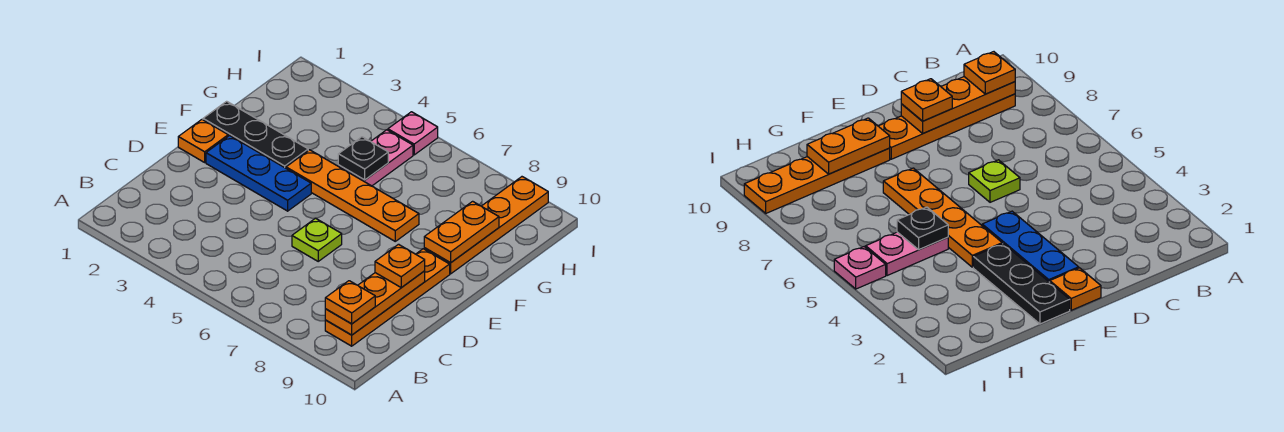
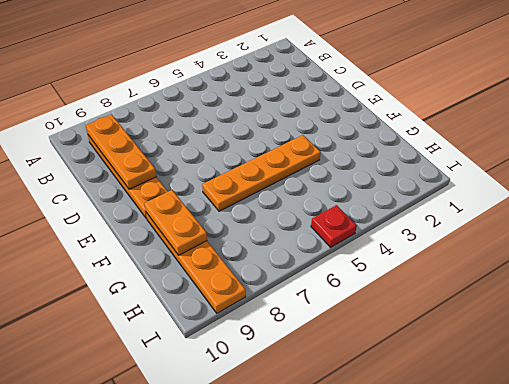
red 1x1 plate [311,205,357,247] -> pink 1x1 plate [388,112,438,155]
none -> lime 1x1 plate [292,218,342,261]
none -> orange 1x1 plate [178,120,228,162]
none -> blue 1x3 plate [206,136,311,211]

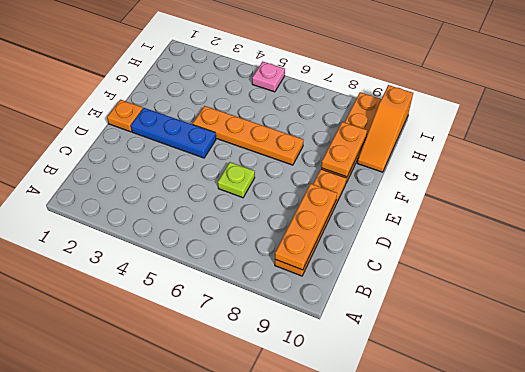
orange 1x3 slope [357,85,413,172] -> none
none -> black 1x3 plate [203,101,308,168]
none -> pink 1x2 plate [338,130,413,186]
none -> black 1x1 plate [338,137,388,180]

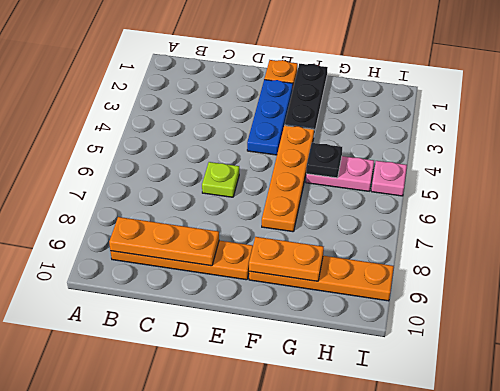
none -> orange 1x1 plate [325,281,375,324]
none -> orange 1x1 plate [375,244,425,288]

